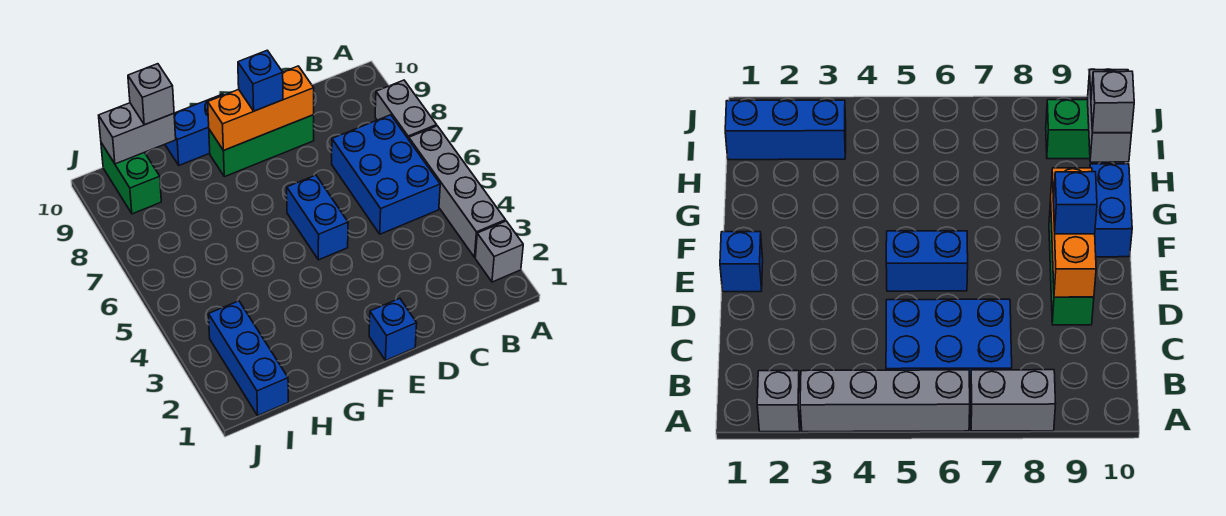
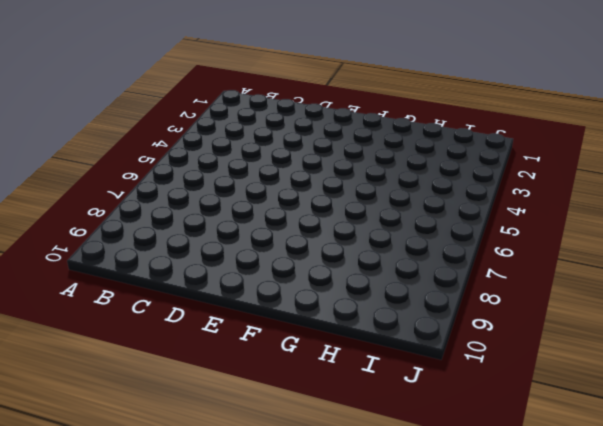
none -> grey 1x1 brick [475,221,523,282]
none -> grey 1x4 brick [409,126,506,257]
none -> grey 1x2 brick [375,80,437,139]

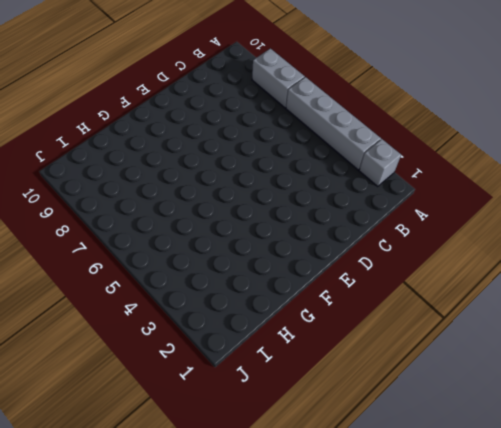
none -> blue 2x3 brick [332,115,440,234]
none -> green 1x3 brick [209,115,314,177]
none -> blue 1x1 brick [369,298,417,361]

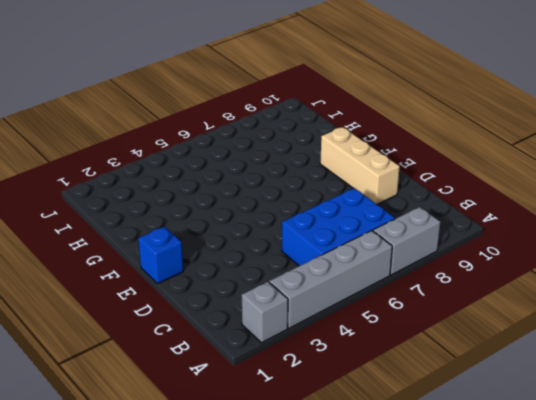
tan 1x3 brick [320,127,400,204] -> green 1x3 brick [209,115,314,177]
none -> blue 1x2 brick [287,175,348,260]
none -> blue 1x2 brick [165,94,223,165]
none -> blue 1x3 brick [208,301,288,415]

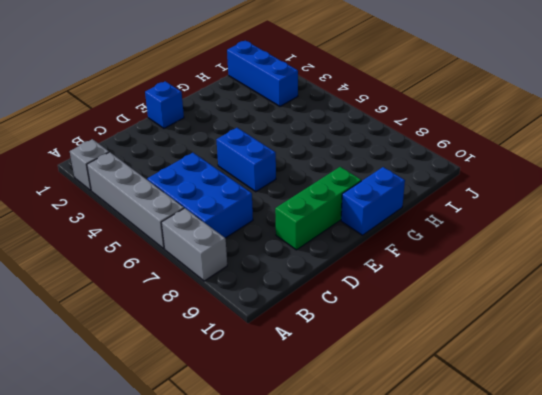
none -> green 1x2 brick [101,143,161,214]
none -> orange 1x3 brick [208,66,314,151]
none -> grey 1x2 brick [99,103,176,164]

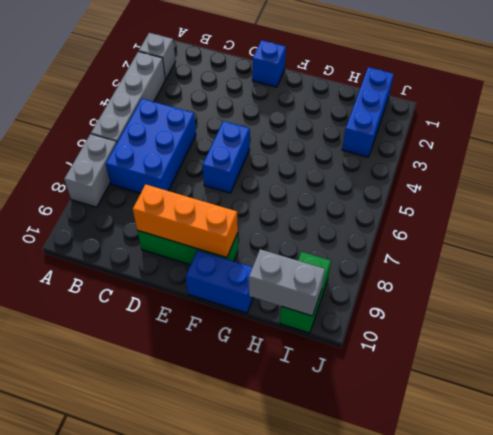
none -> blue 1x1 brick [238,50,283,111]
none -> grey 1x1 brick [128,64,174,125]

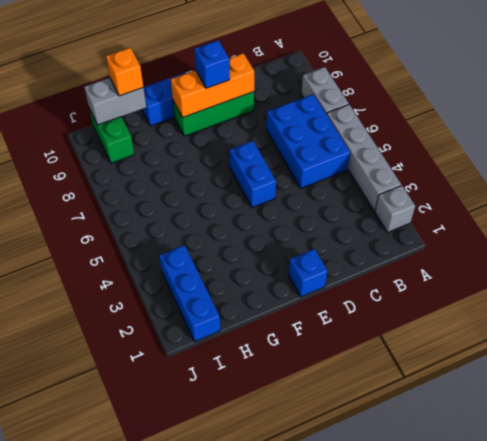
orange 1x1 brick [106,48,143,96] -> grey 1x1 brick [128,64,174,125]

